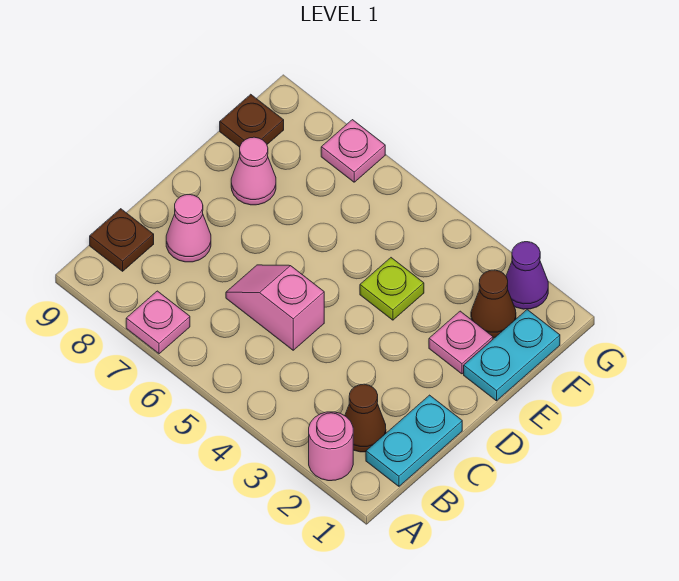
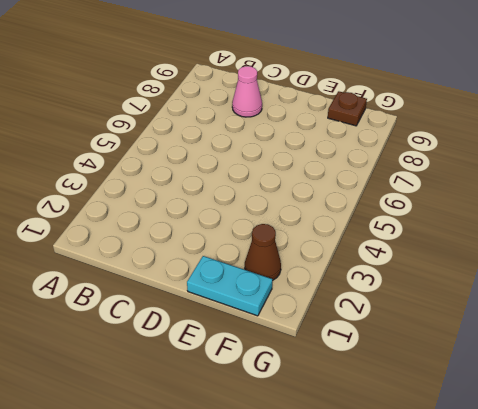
none -> pink 1x1 round brick [309,412,353,481]
none -> pink 1x1 plate [126,291,190,354]
none -> cyan 1x2 plate [366,395,462,486]

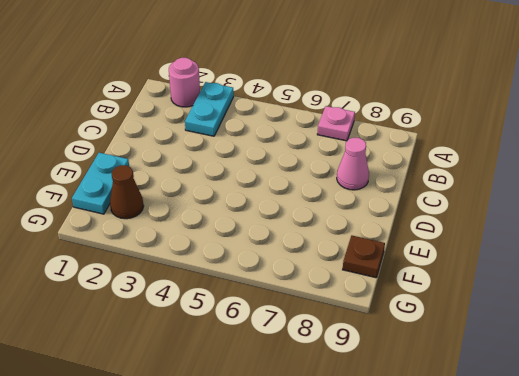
cyan 1x2 plate [185,82,234,136] -> cyan 1x2 plate moved to [366,395,462,486]
none -> brown 1x1 cone [345,384,386,452]
none -> brown 1x1 plate [90,209,154,271]
none -> pink 1x2 slope [226,265,324,350]

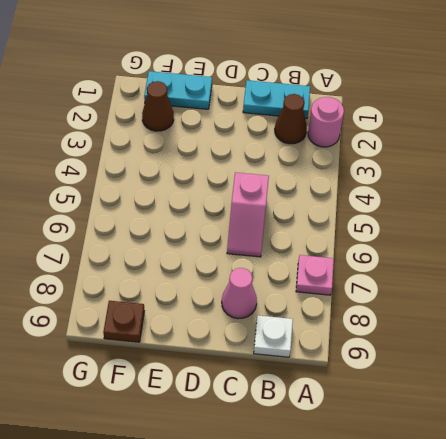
white 1x1 plate [254,315,293,357] -> brown 1x1 plate [90,209,154,271]
none -> pink 1x1 plate [429,311,493,374]
none -> lime 1x1 plate [360,258,424,320]
none -> pink 1x1 cone [231,137,276,205]

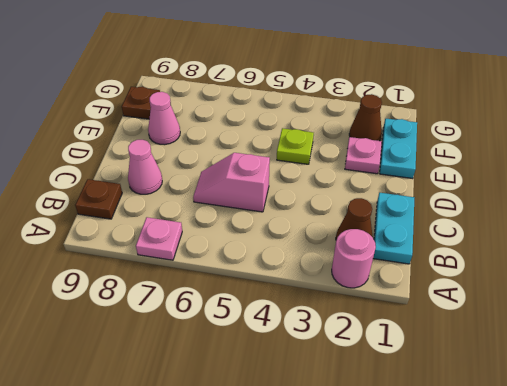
none -> purple 1x1 cone [506,242,548,309]
none -> pink 1x1 plate [321,120,385,182]

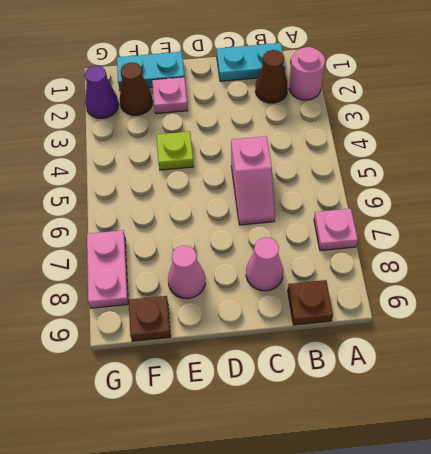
pink 1x2 plate [87,230,128,308] -> pink 1x1 plate [321,120,385,182]

